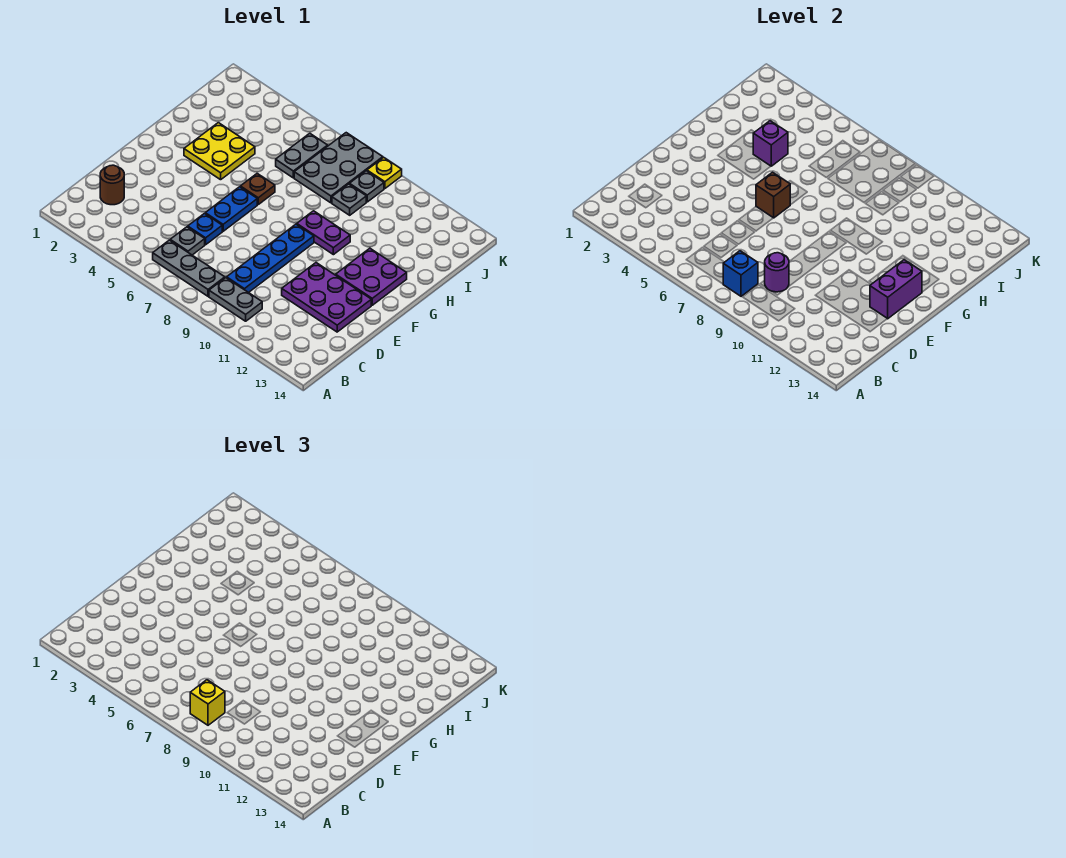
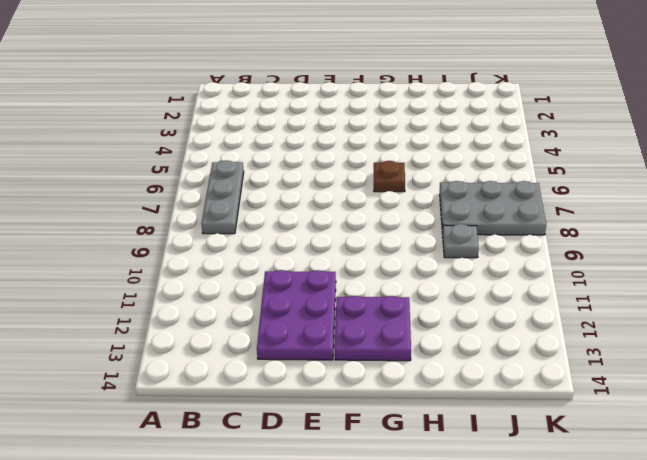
none -> grey 1x2 plate [209,278,262,321]
none -> brown 1x1 round brick [100,165,124,205]
none -> grey 1x1 plate [170,227,205,255]

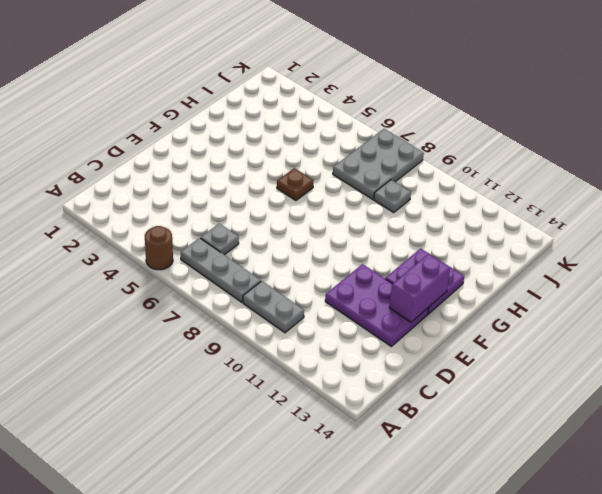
brown 1x1 round brick [145,226,173,270] -> brown 1x1 round brick moved to [100,165,124,205]
none -> blue 1x4 plate [227,224,314,293]
none -> blue 1x1 plate [188,214,222,245]
none -> blue 1x2 plate [205,187,257,231]

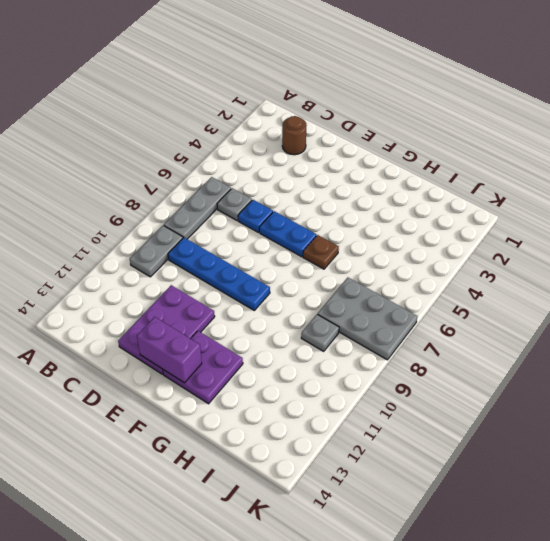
none -> yellow 2x2 plate [184,123,255,180]
none -> purple 1x2 plate [297,211,350,255]
none -> grey 1x2 plate [276,133,328,178]

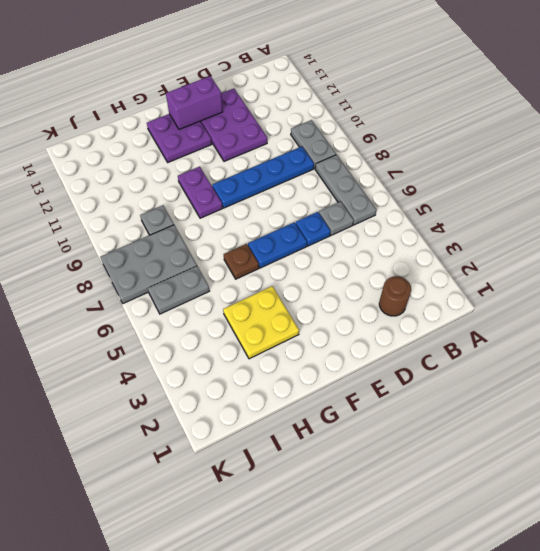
none -> grey 1x1 plate [349,171,384,202]
none -> yellow 1x1 plate [367,157,402,189]
none -> blue 1x1 brick [723,251,758,296]

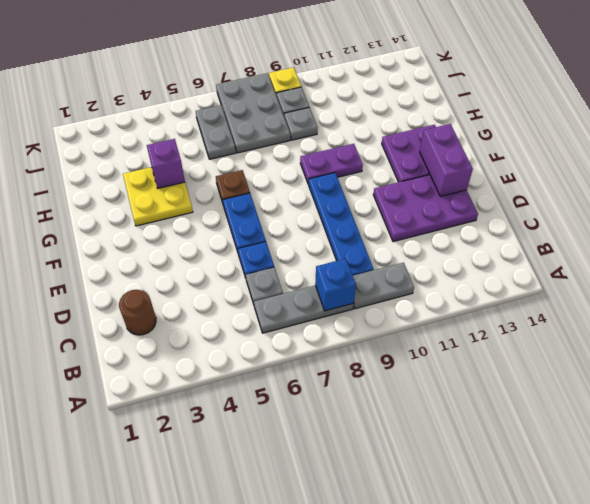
none -> purple 1x1 round brick [765,253,789,292]
none -> brown 1x1 brick [756,172,790,218]
none -> yellow 1x1 brick [190,680,225,725]

